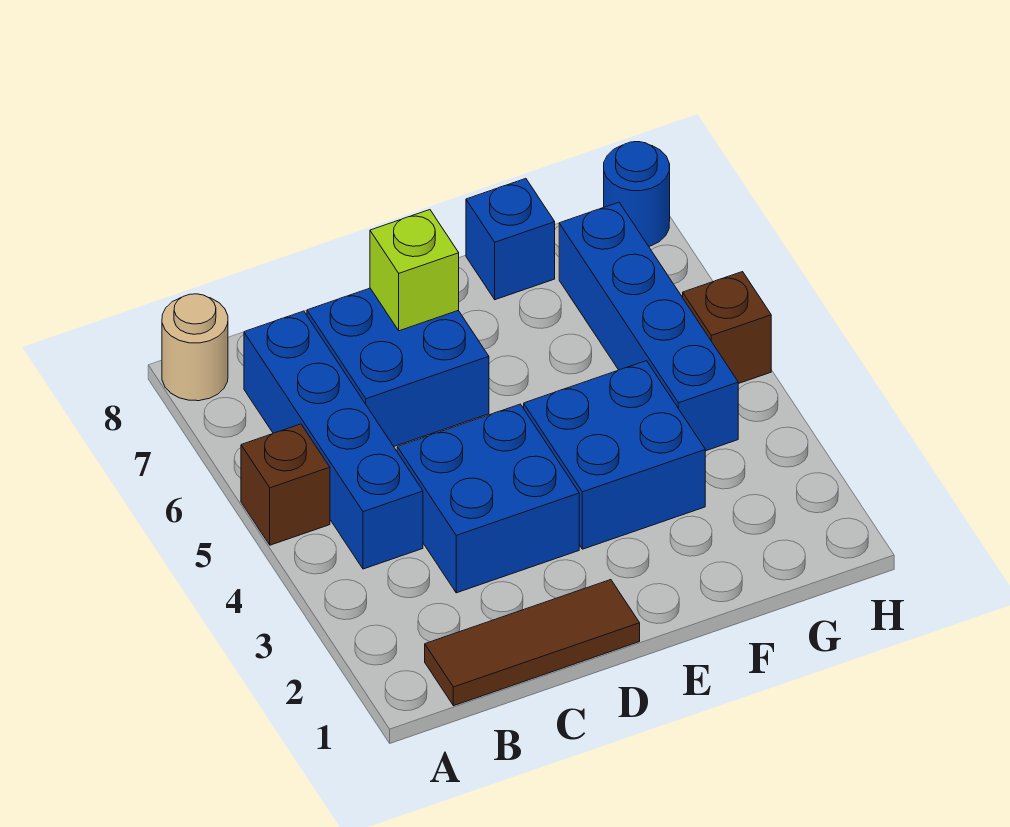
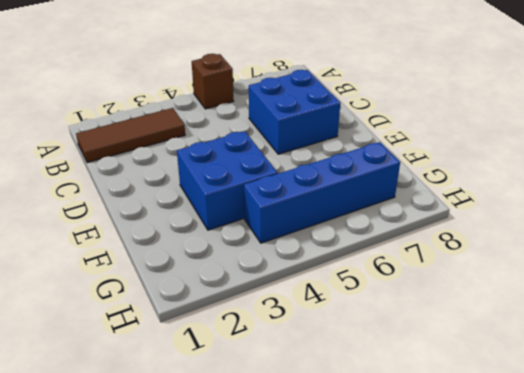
brown 1x3 tile [76,108,185,163] -> brown 1x3 tile turned to [425,580,640,706]
none -> tan 1x1 round brick [162,294,228,401]
none -> blue 1x4 brick [244,311,423,569]
none -> blue 2x2 brick [397,404,579,593]

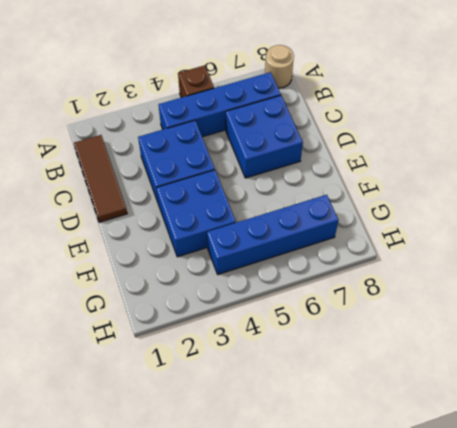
none -> blue 1x1 brick [466,179,555,300]
none -> brown 1x1 brick [683,272,771,384]
none -> blue 1x1 round brick [604,142,670,246]

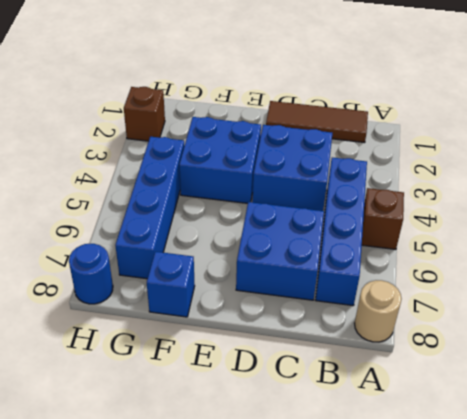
brown 1x1 brick [124,87,165,141] -> brown 1x1 brick moved to [683,272,771,384]
none -> lime 1x1 brick [370,210,459,331]

